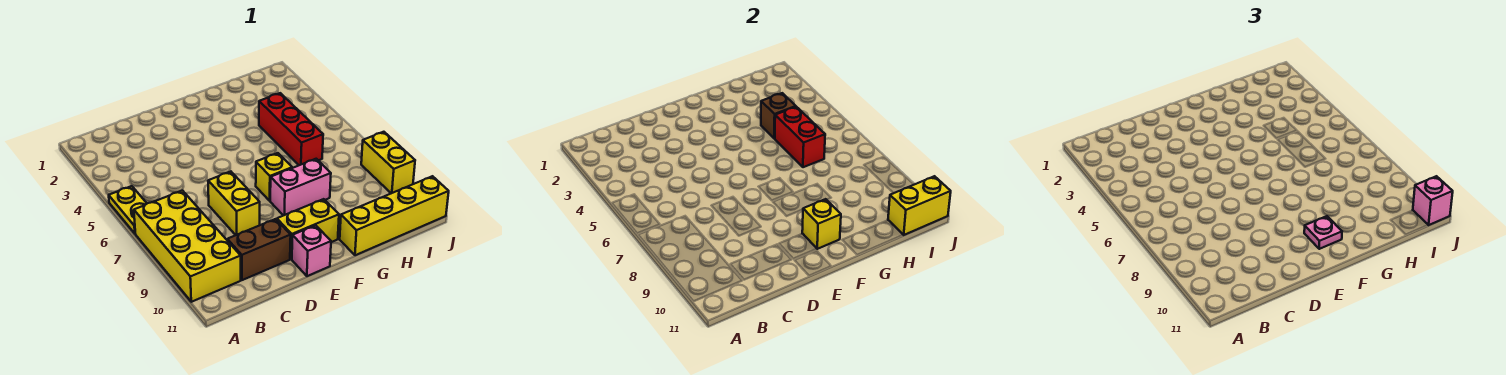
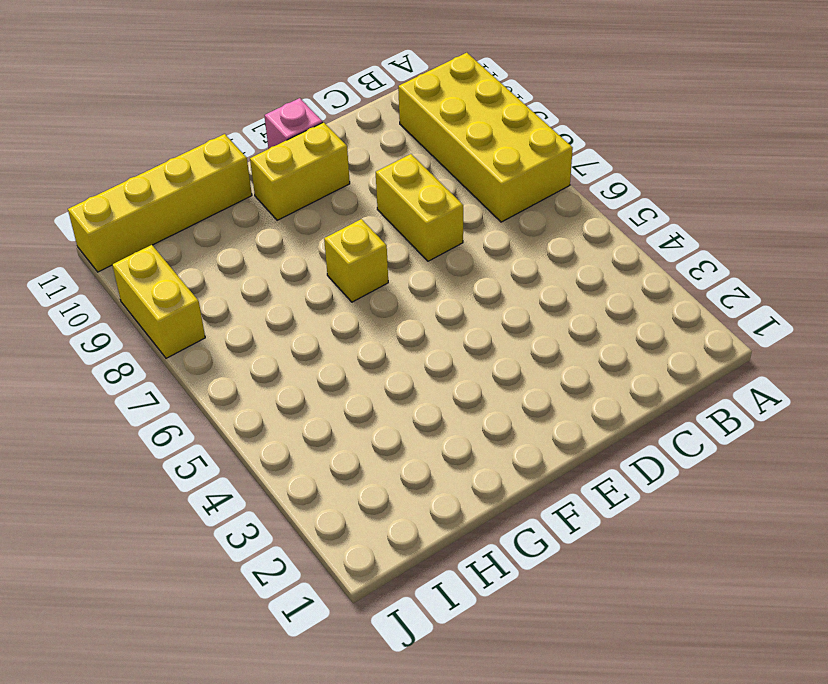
none -> yellow 1x2 plate [109,186,147,233]
none -> brown 1x2 brick [227,219,291,280]
none -> pink 1x2 brick [270,159,331,216]

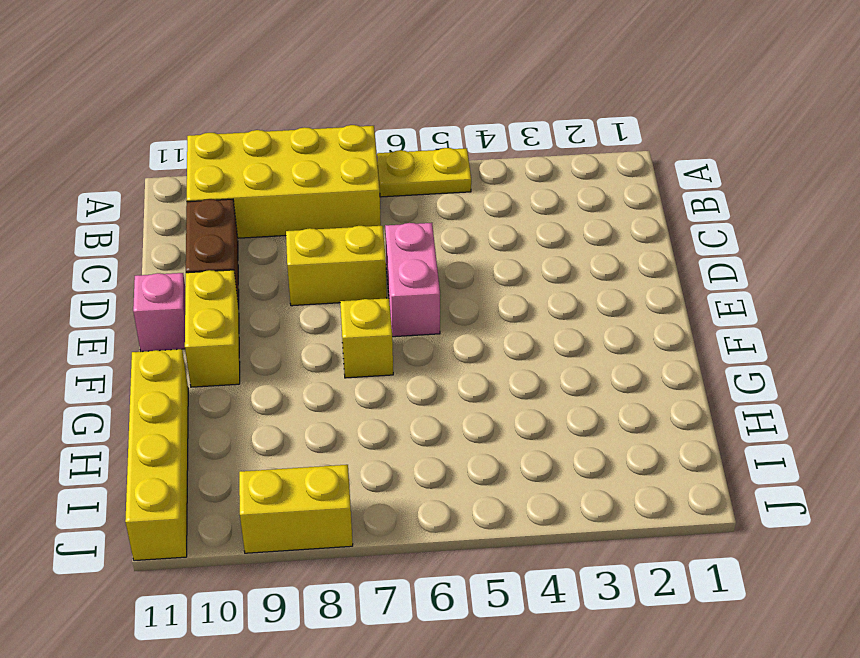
pink 1x2 brick [385,223,440,337] -> pink 1x2 brick moved to [270,159,331,216]
none -> red 1x3 brick [259,93,323,165]
none -> yellow 1x1 brick [802,199,841,249]
none -> brown 1x1 brick [761,93,796,139]

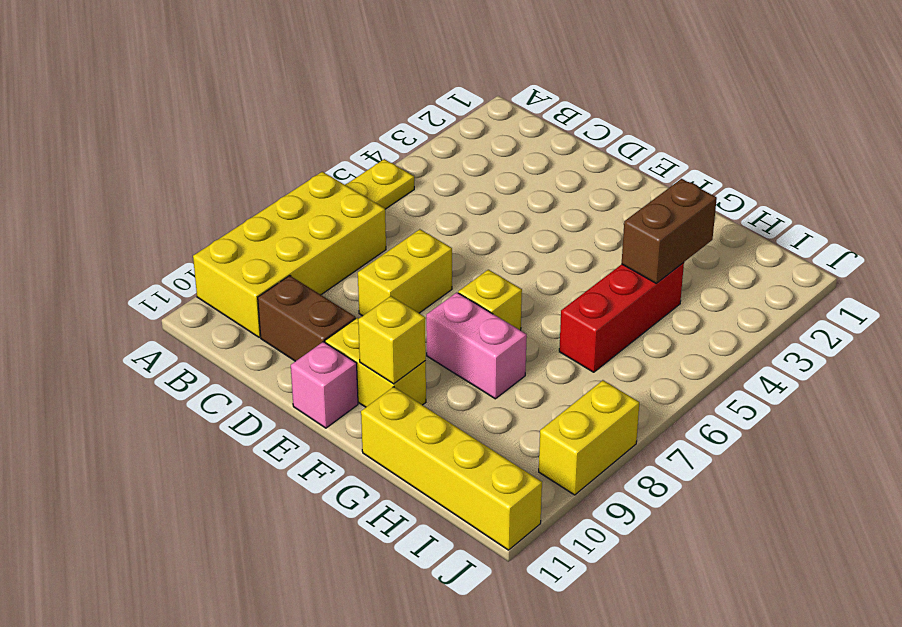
brown 1x2 brick [622,179,717,283] -> brown 1x1 brick [761,93,796,139]
none -> red 1x2 brick [775,107,825,167]
none -> yellow 1x2 brick [888,176,951,235]
none -> pink 1x1 plate [1304,216,1342,249]

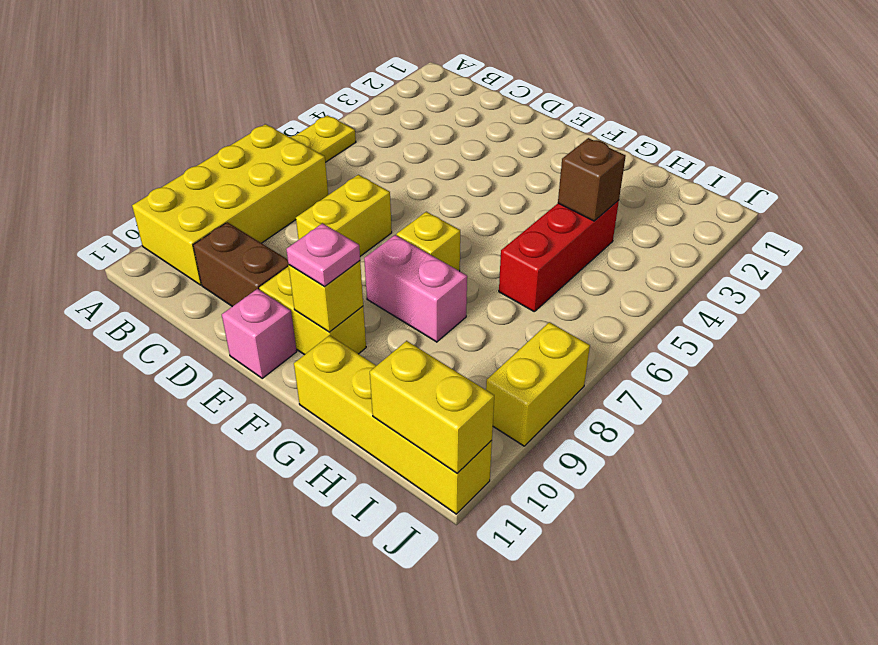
none -> red 1x2 brick [775,107,825,167]
none -> pink 1x1 brick [1413,176,1453,225]

